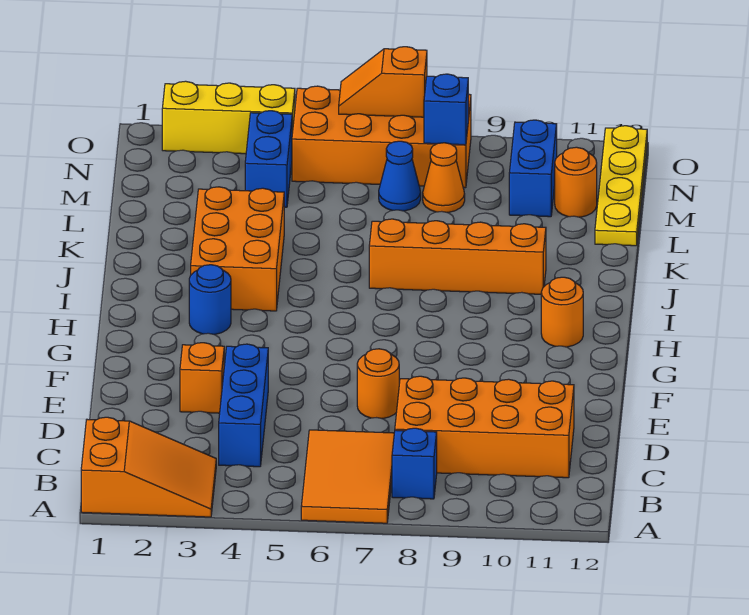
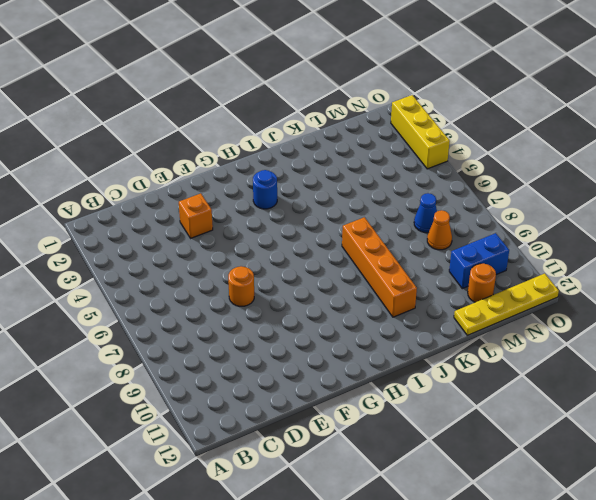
none -> orange 2x3 slope [81,417,216,517]
none -> orange 2x3 tile [301,430,394,523]
none -> blue 1x1 brick [392,428,437,499]

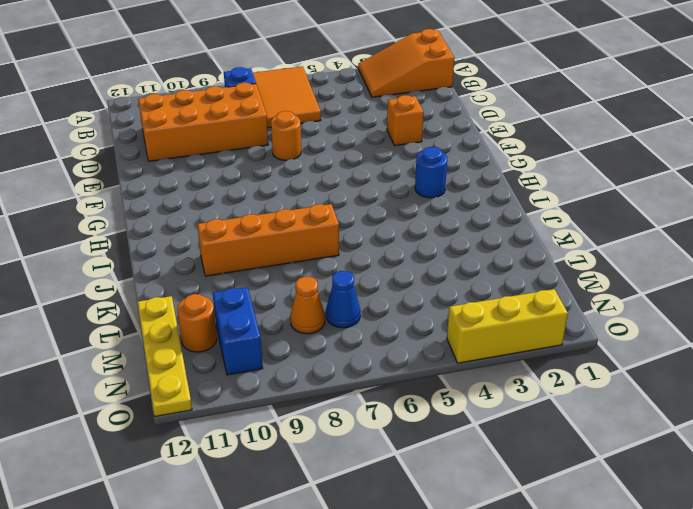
none -> blue 1x3 brick [219,344,268,467]
none -> orange 1x1 round brick [541,277,583,347]
none -> orange 2x3 brick [191,187,284,311]

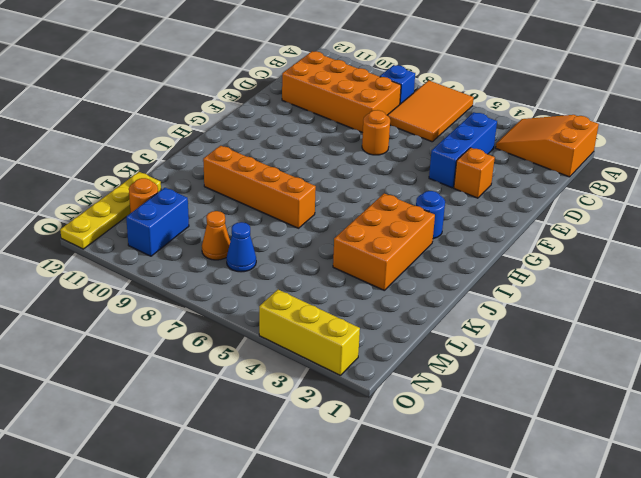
none -> orange 1x1 round brick [541,277,583,347]
none -> blue 1x2 brick [245,111,292,207]
none -> orange 2x4 brick [292,86,471,188]

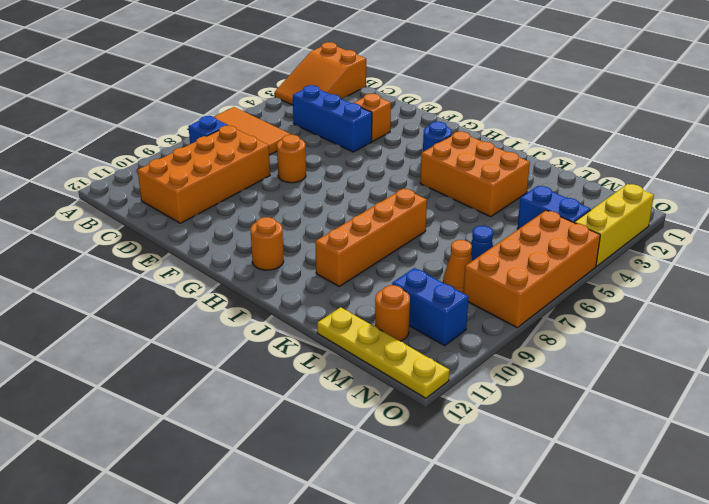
none -> blue 1x1 brick [424,74,468,145]
none -> orange 1x2 slope [339,47,427,117]

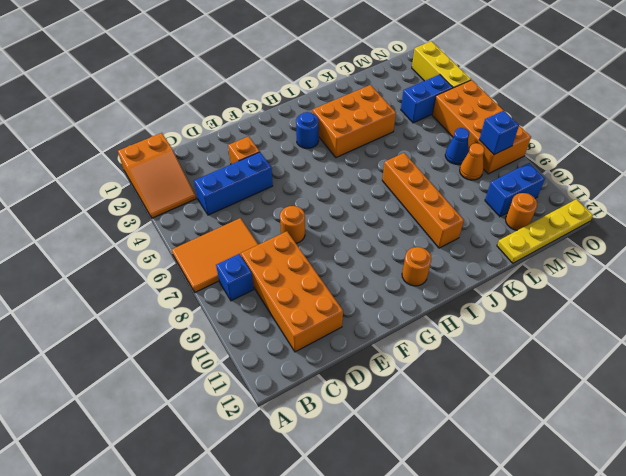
none -> orange 1x2 slope [339,47,427,117]

